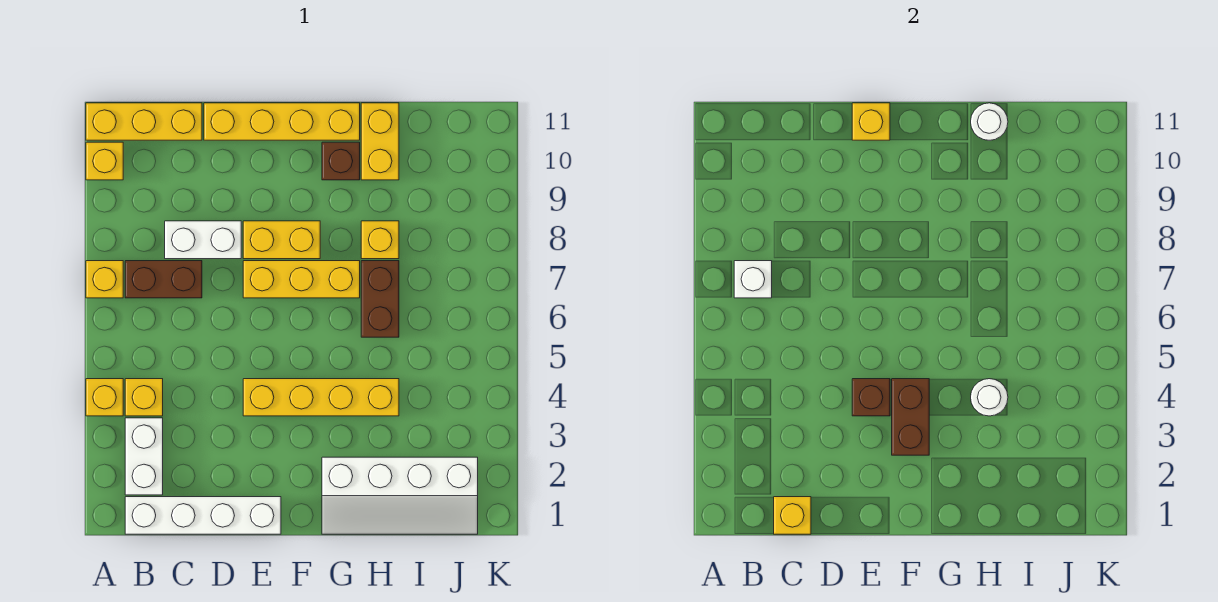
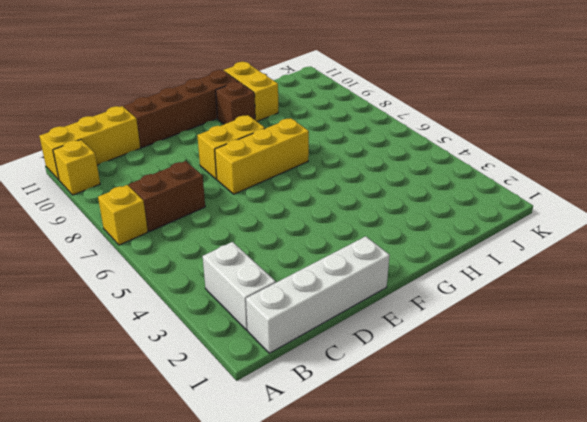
brown 1x4 brick [124,70,238,148] -> yellow 1x4 brick [204,103,360,140]
none -> yellow 1x1 brick [86,379,123,416]
none -> yellow 1x1 brick [125,379,163,416]
none -> white 1x2 brick [165,221,241,259]

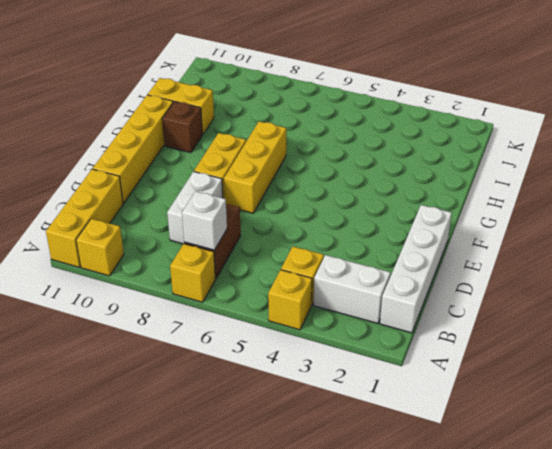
none -> yellow 1x4 brick [243,379,399,416]
none -> white 2x4 slope [322,457,478,534]
none -> brown 1x2 brick [361,261,399,337]

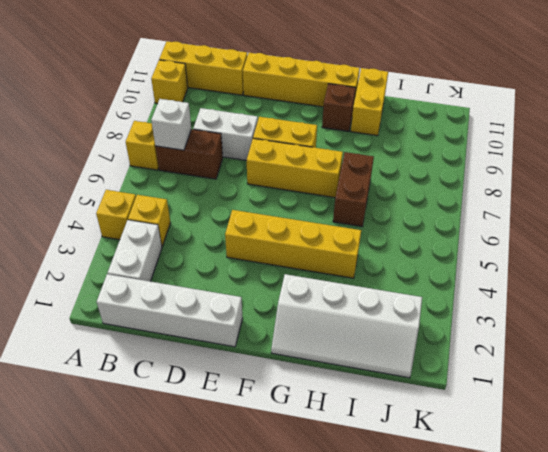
none -> yellow 1x1 brick [361,221,399,259]
none -> yellow 1x1 brick [774,497,811,534]
none -> brown 1x1 brick [852,379,890,416]

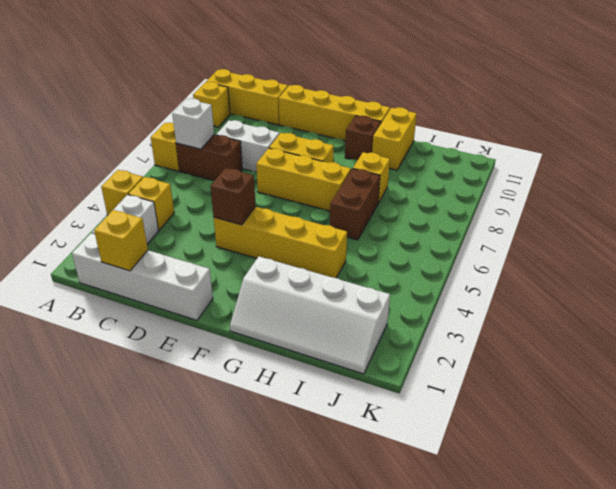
none -> yellow 1x1 brick [852,103,890,140]
none -> brown 1x2 brick [892,379,929,455]
none -> white 1x1 round brick [971,379,1008,416]

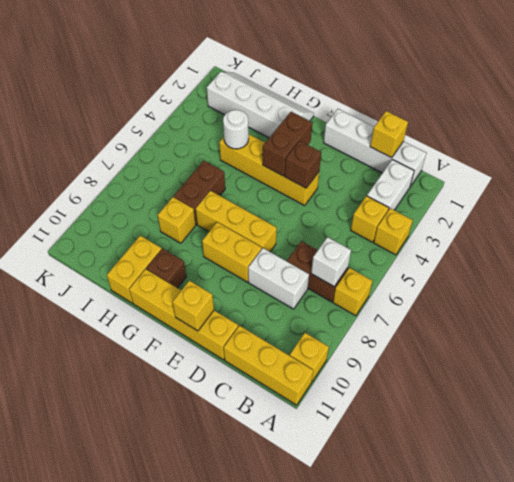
none -> white 1x1 round brick [971,103,1008,140]

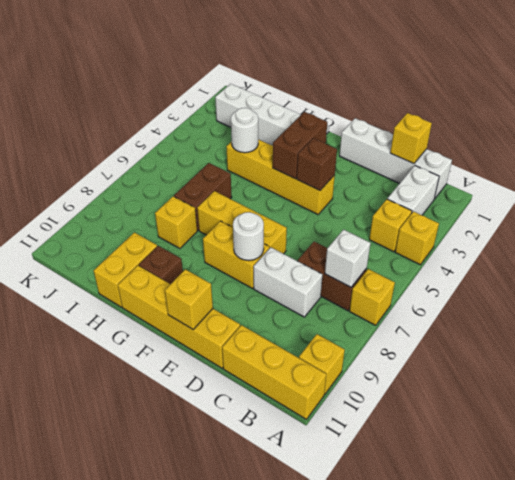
white 1x1 round brick [233,212,264,261] -> white 1x1 round brick moved to [971,103,1008,140]

